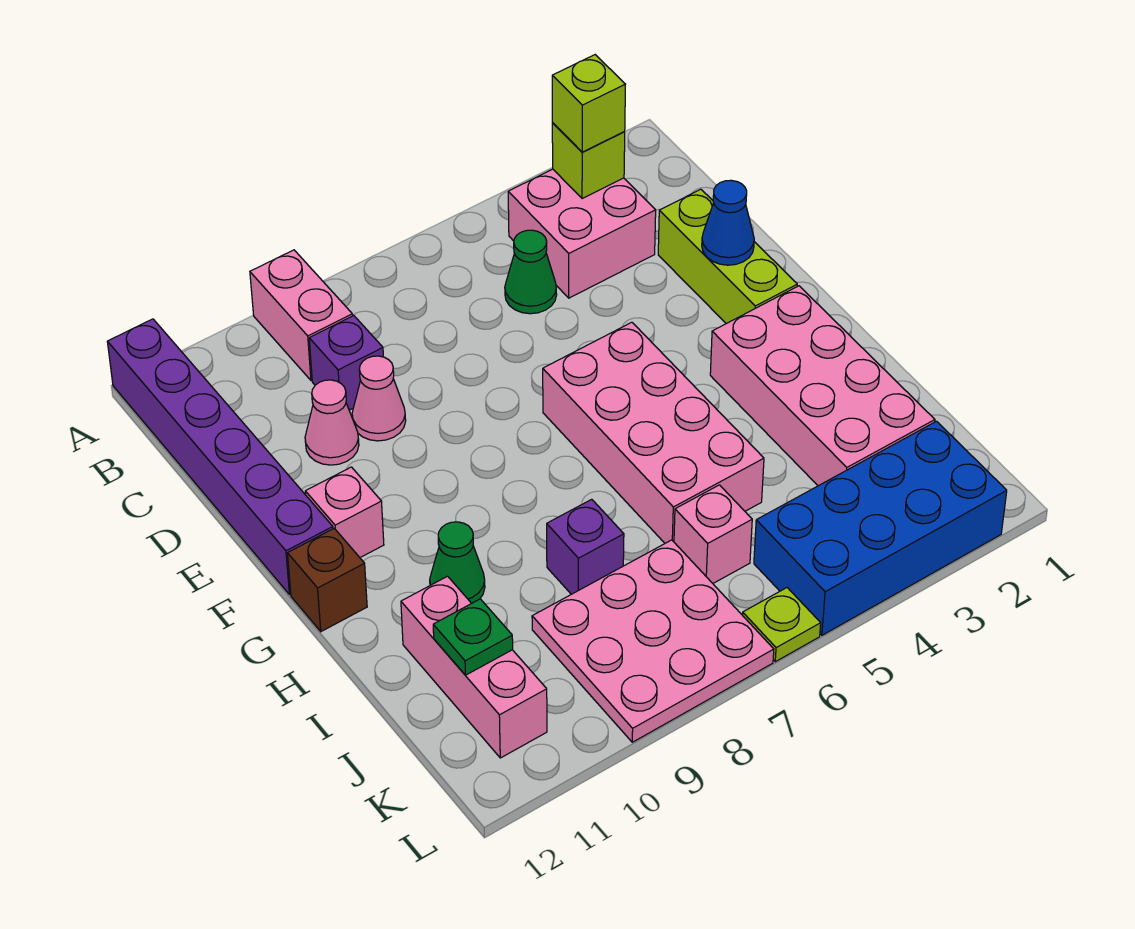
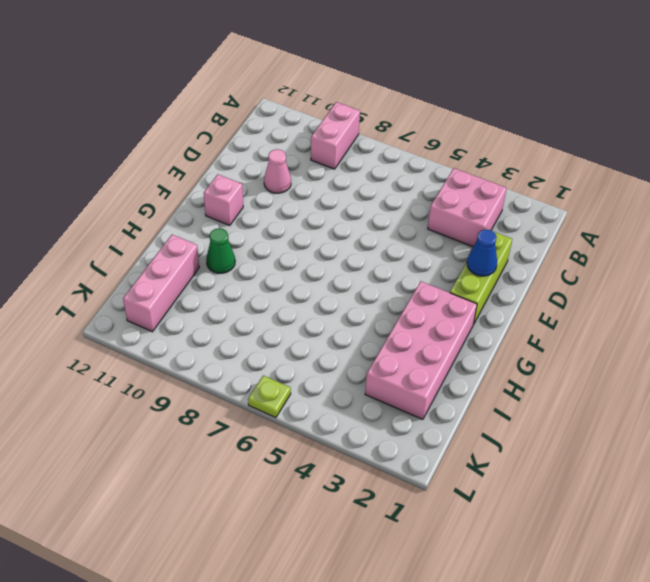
none -> purple 1x6 brick [107,319,333,594]
none -> green 1x1 cone [505,230,557,314]
none -> purple 1x1 brick [309,316,383,410]

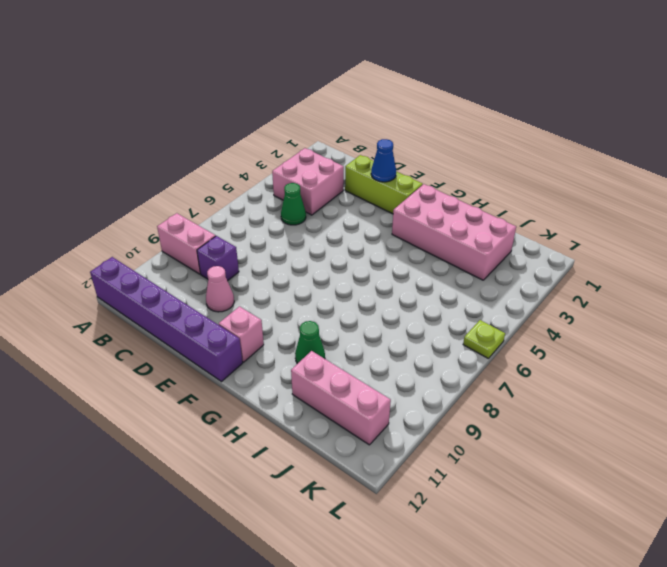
none -> pink 1x1 cone [352,356,406,441]
none -> pink 2x4 brick [543,322,764,543]
none -> brown 1x1 brick [288,529,367,631]

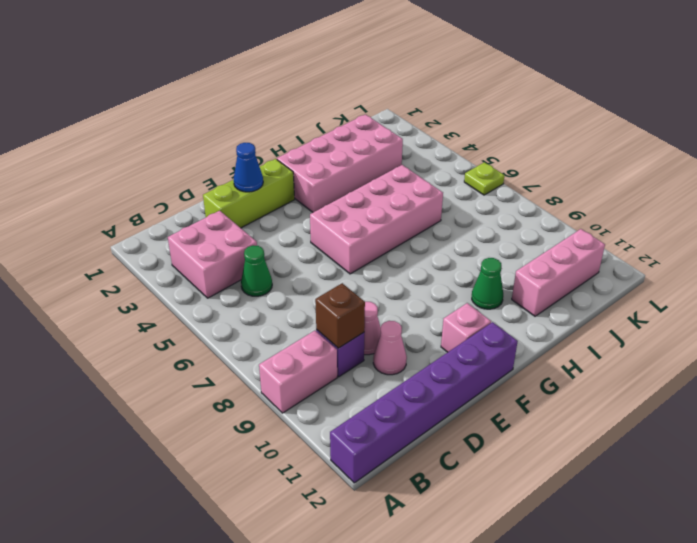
brown 1x1 brick [315,283,365,348] -> brown 1x1 brick moved to [288,529,367,631]
none -> purple 1x1 brick [547,499,624,594]
none -> pink 1x1 brick [674,485,752,583]
none -> pink 3x3 plate [532,540,774,742]

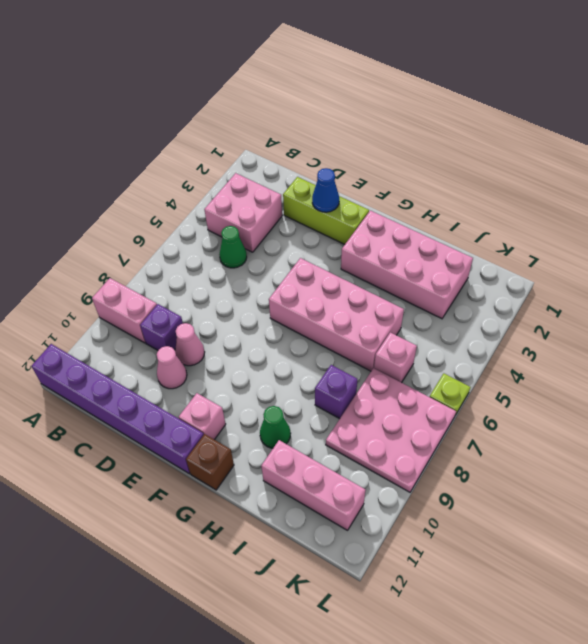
none -> blue 2x4 brick [754,421,1007,635]
none -> lime 1x1 brick [552,123,625,199]
none -> green 1x1 plate [433,599,513,675]

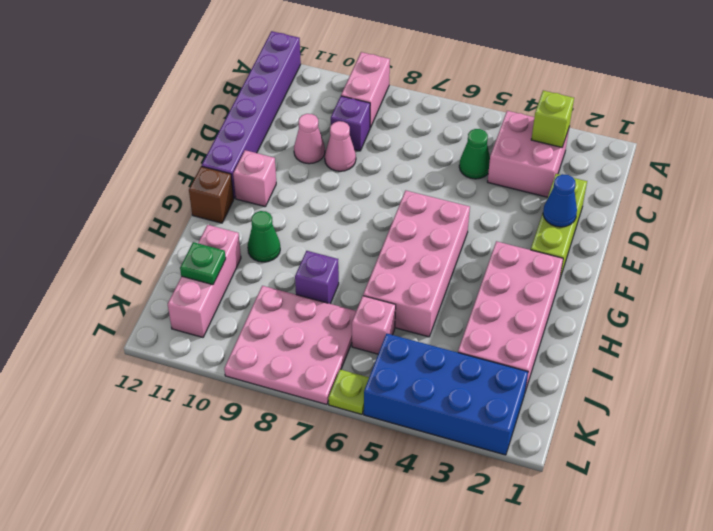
none -> lime 1x1 brick [552,55,625,152]

